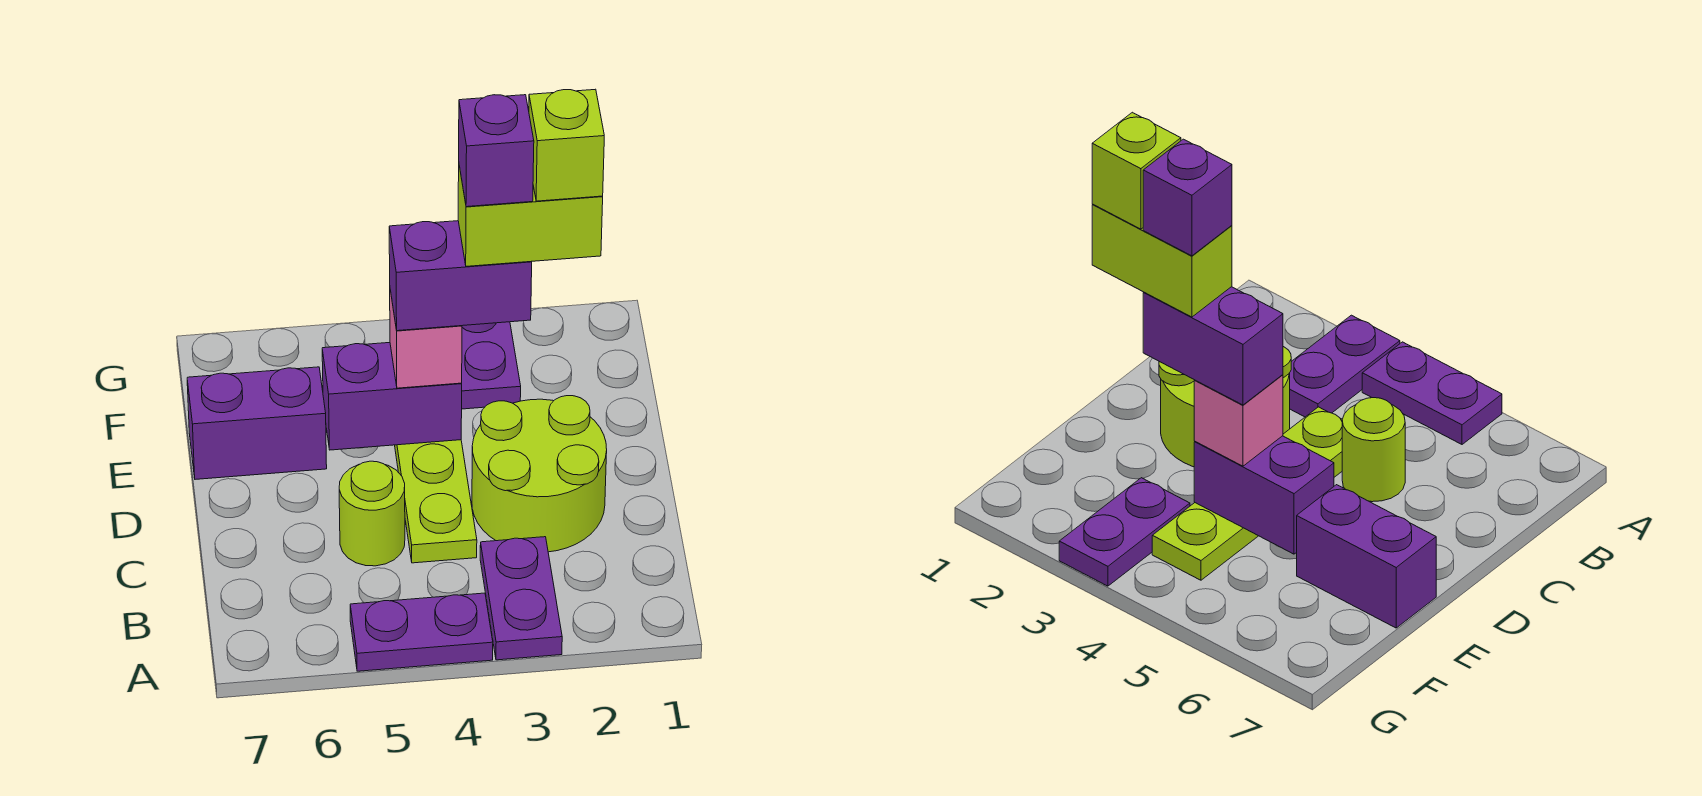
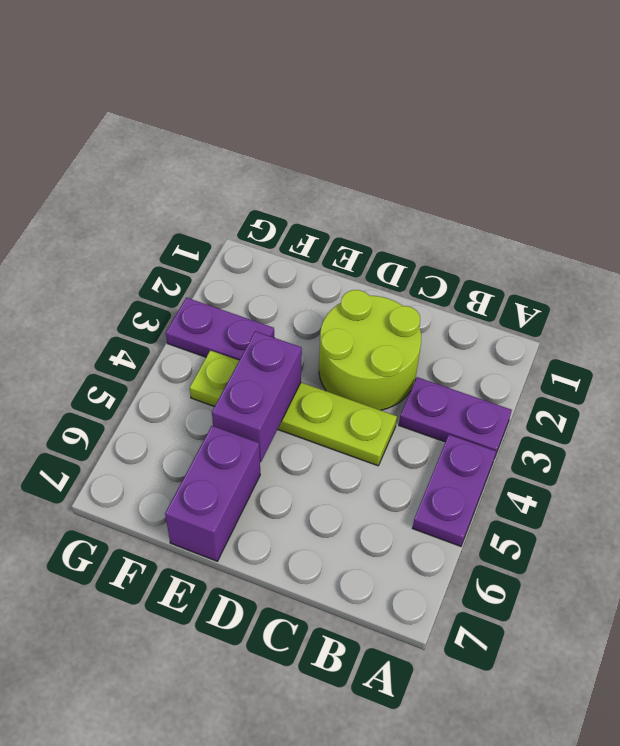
none -> lime 1x1 round brick [339,461,405,566]
none -> pink 1x1 brick [390,290,462,388]
none -> purple 1x2 brick [389,221,532,331]

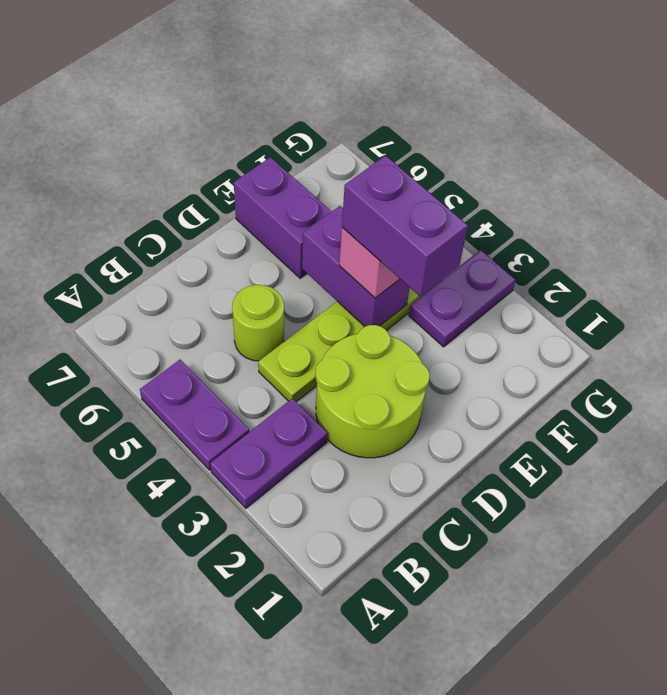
none -> lime 1x2 brick [458,166,603,266]
none -> lime 1x1 brick [529,89,604,201]
none -> purple 1x1 brick [459,95,534,207]

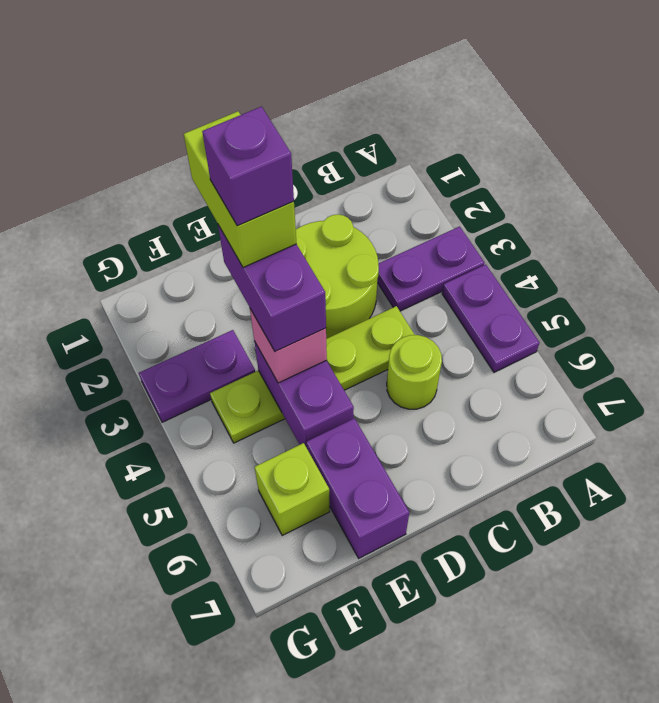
lime 1x1 brick [255,443,330,536] -> lime 1x1 brick moved to [529,89,604,201]

